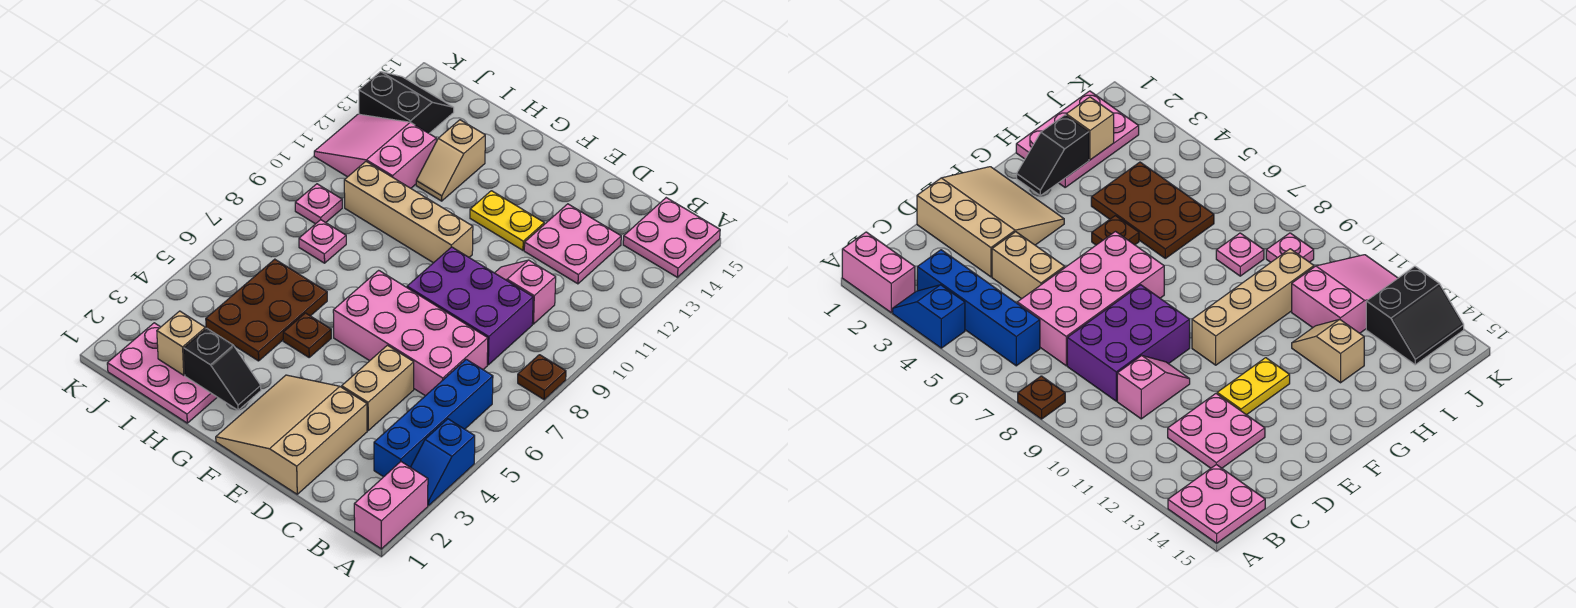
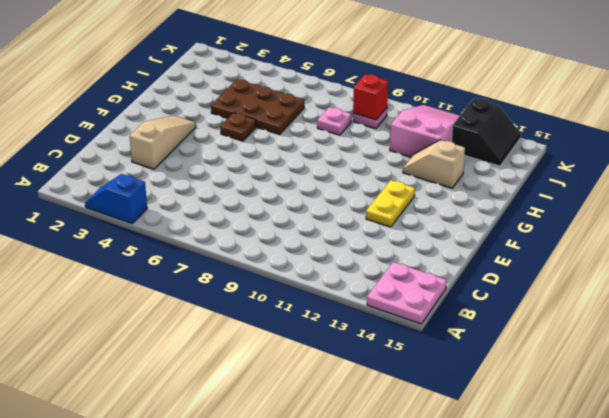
tan 1x3 slope [130,116,196,169] -> tan 3x3 slope [216,375,367,494]
red 1x1 brick [353,74,388,120] -> none
none -> pink 1x2 brick [354,462,428,549]
none -> brown 1x1 plate [518,355,566,400]
none -> blue 1x4 brick [374,359,493,477]

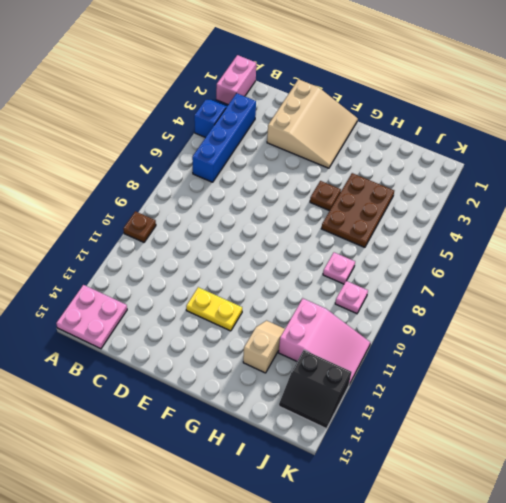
brown 1x1 plate [123,211,156,242] -> brown 1x1 plate moved to [518,355,566,400]
none -> pink 2x4 brick [333,270,488,396]
none -> purple 2x3 brick [407,247,533,365]
none -> pink 1x2 slope [495,260,556,324]

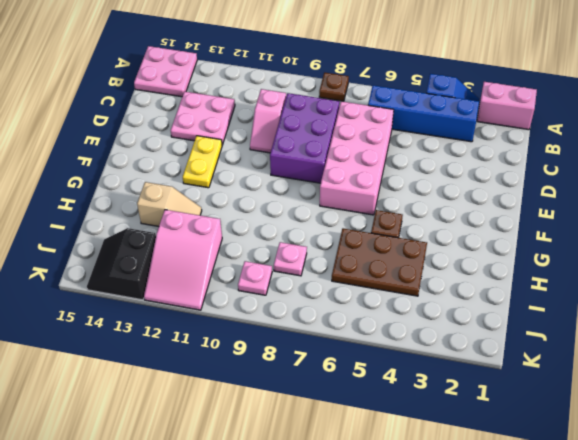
none -> tan 3x3 slope [216,375,367,494]
none -> tan 1x2 brick [342,345,414,430]
none -> tan 1x4 brick [344,162,473,263]

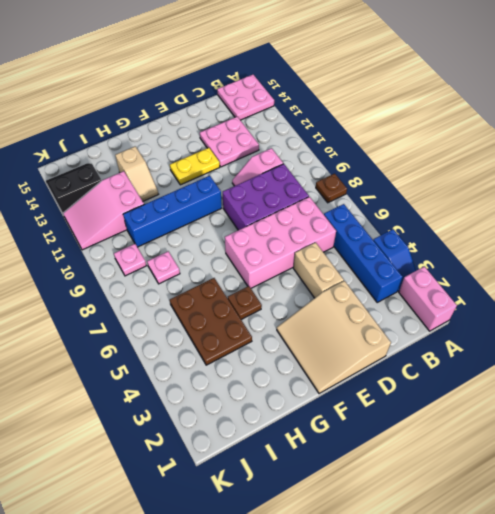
blue 1x4 brick [123,175,222,247] -> tan 1x4 brick [344,162,473,263]
none -> pink 2x3 plate [107,323,217,423]
none -> black 1x2 slope [184,328,261,410]
none -> tan 1x1 brick [157,311,205,375]

